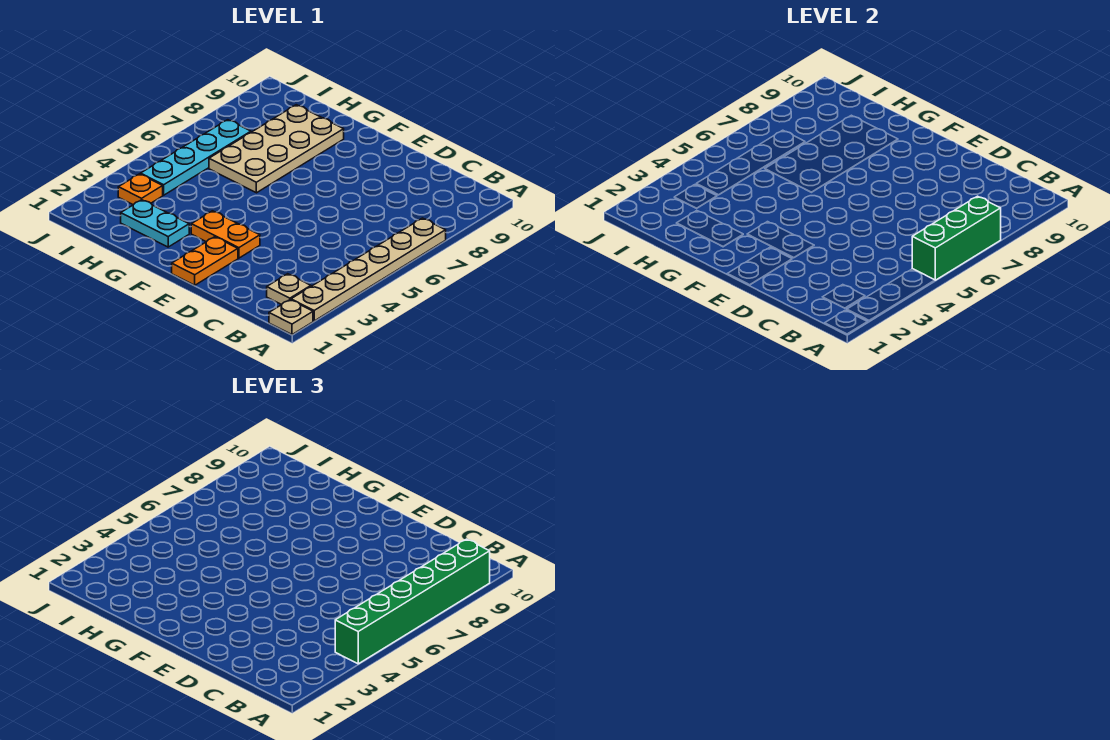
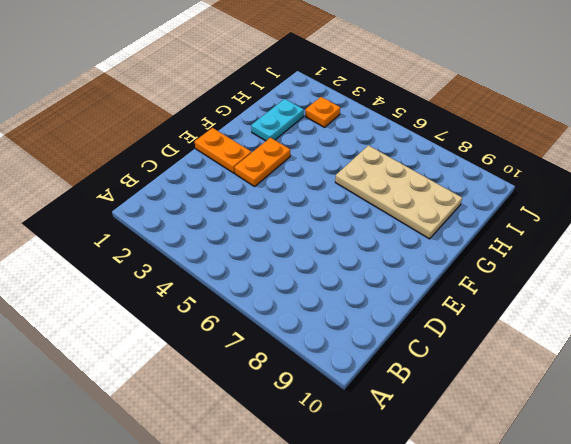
none -> tan 1x1 plate [269,300,313,335]
none -> tan 1x6 plate [291,218,446,321]

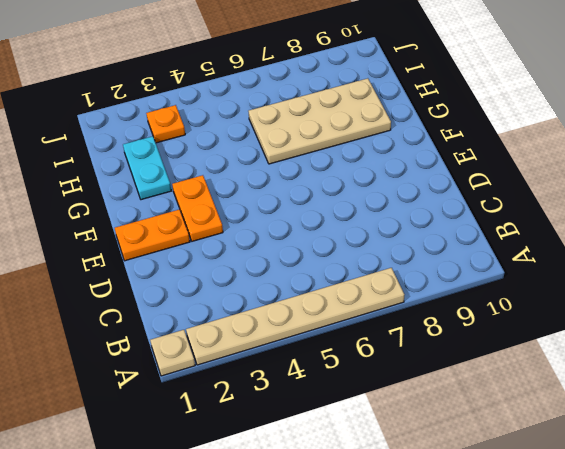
none -> tan 1x1 plate [267,274,311,305]
none -> cyan 1x4 plate [141,120,251,195]

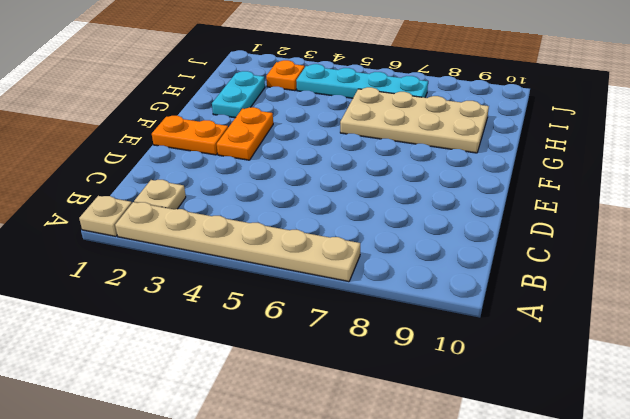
none -> green 1x3 brick [912,196,1001,280]
none -> green 1x6 brick [335,539,490,664]

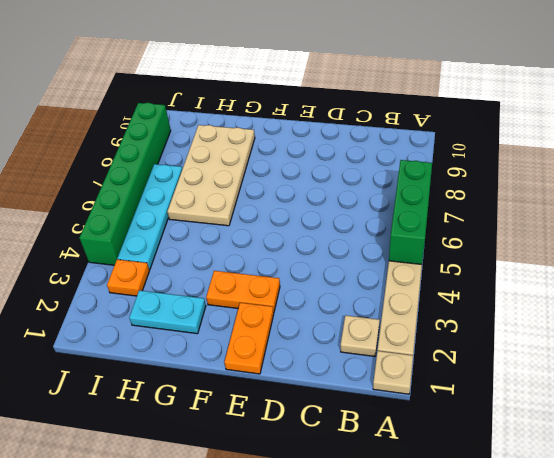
green 1x6 brick [79,103,171,265] -> green 1x6 brick moved to [335,539,490,664]

